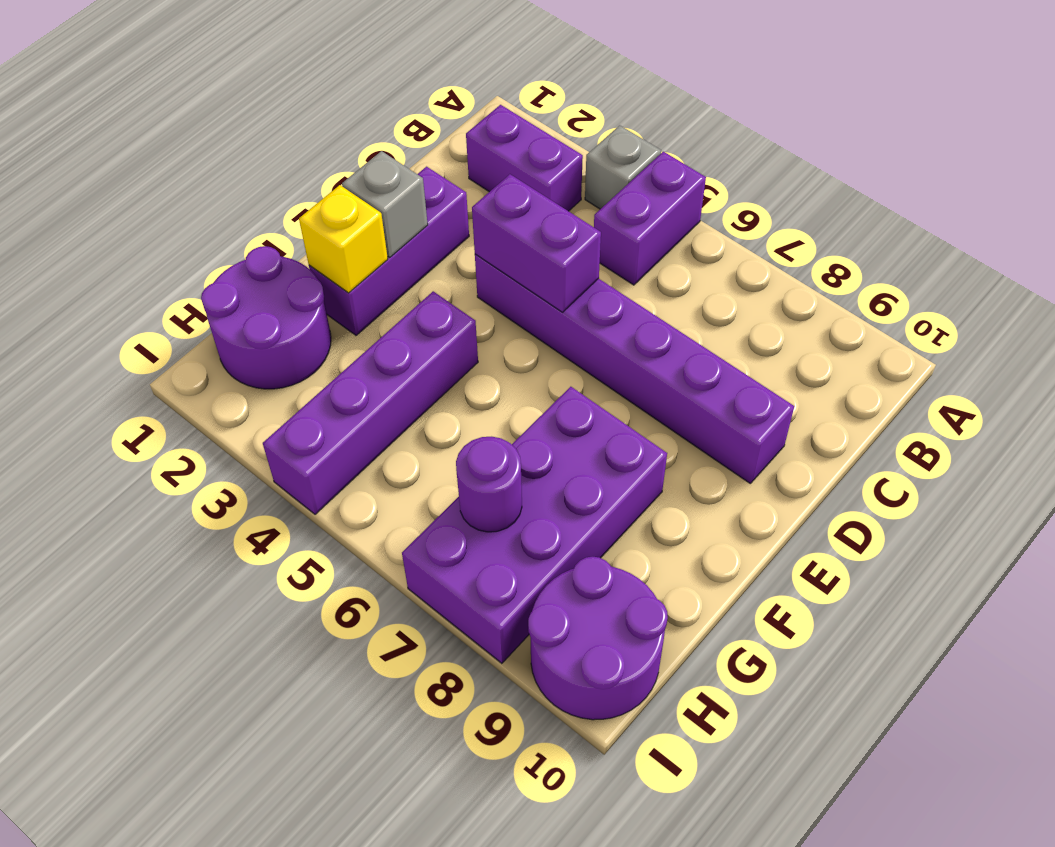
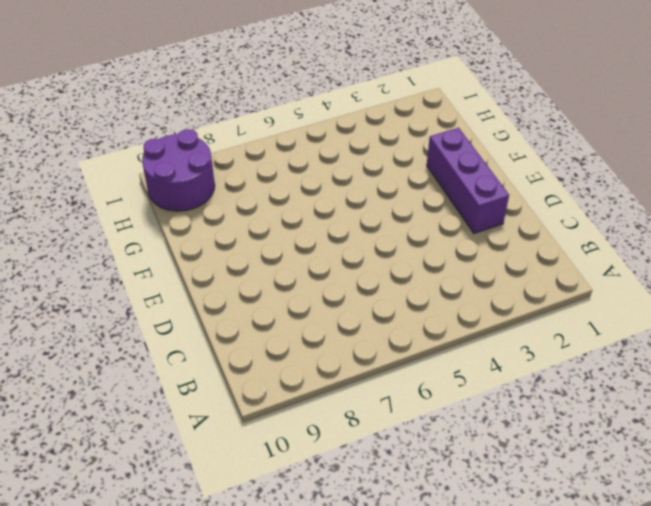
none -> grey 1x1 brick [585,125,661,209]
none -> purple 1x2 brick [594,152,706,285]
none -> purple 1x2 brick [466,105,583,211]

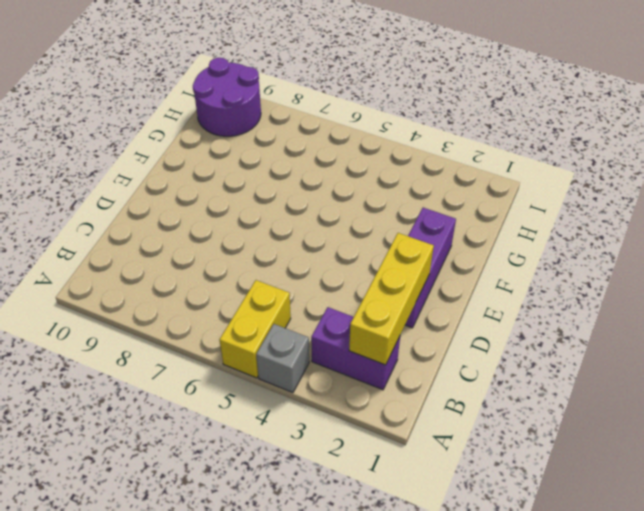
yellow 1x2 brick [219,280,291,378] -> purple 1x2 brick [594,152,706,285]
yellow 1x3 brick [349,233,434,365] -> none
none -> purple 1x6 brick [475,254,794,483]
none -> purple 1x4 brick [263,291,478,514]
none -> purple 2x4 brick [402,387,667,663]

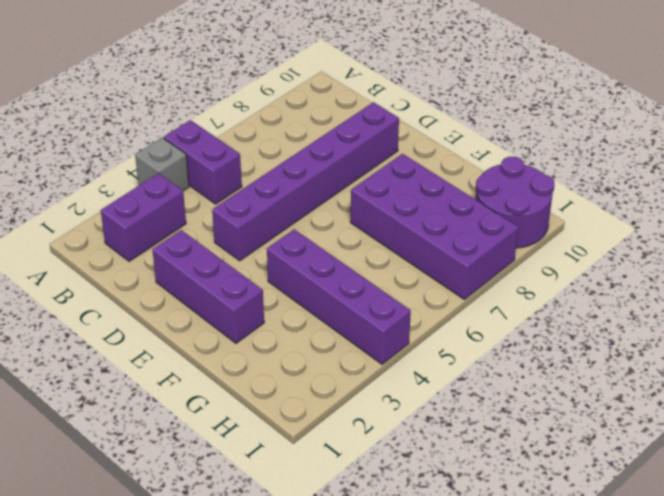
none -> purple 2x2 round brick [201,246,331,389]
none -> purple 1x2 brick [472,174,601,312]
none -> grey 1x1 brick [342,151,428,257]

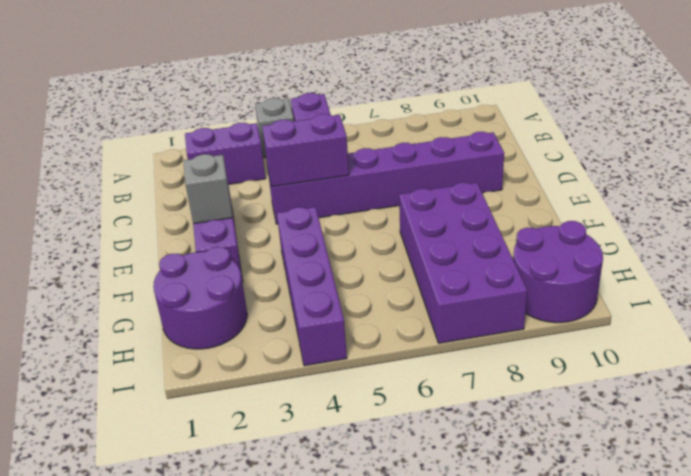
none -> yellow 1x1 brick [299,185,388,293]
none -> purple 1x1 round brick [456,437,522,532]

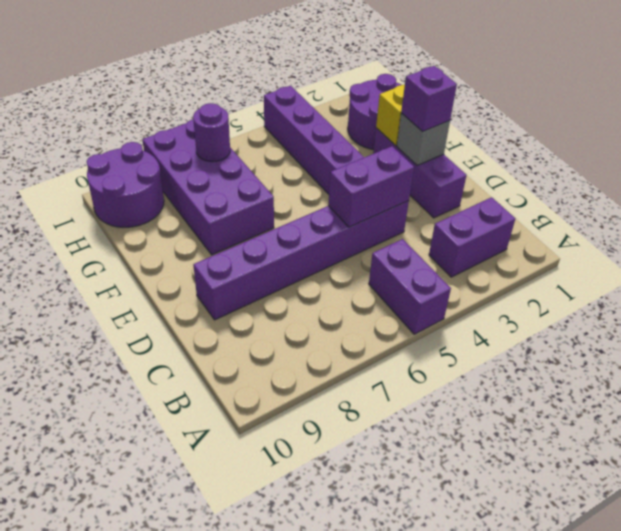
purple 1x1 brick [401,66,457,132] -> none
none -> grey 1x1 brick [585,125,661,209]

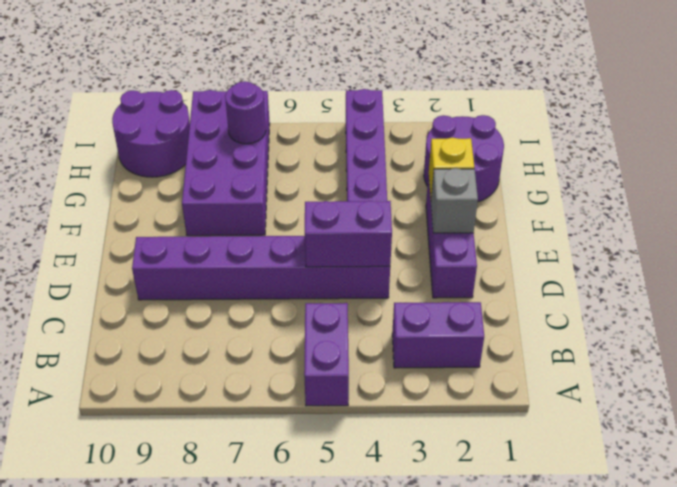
none -> grey 1x1 brick [585,125,661,209]

